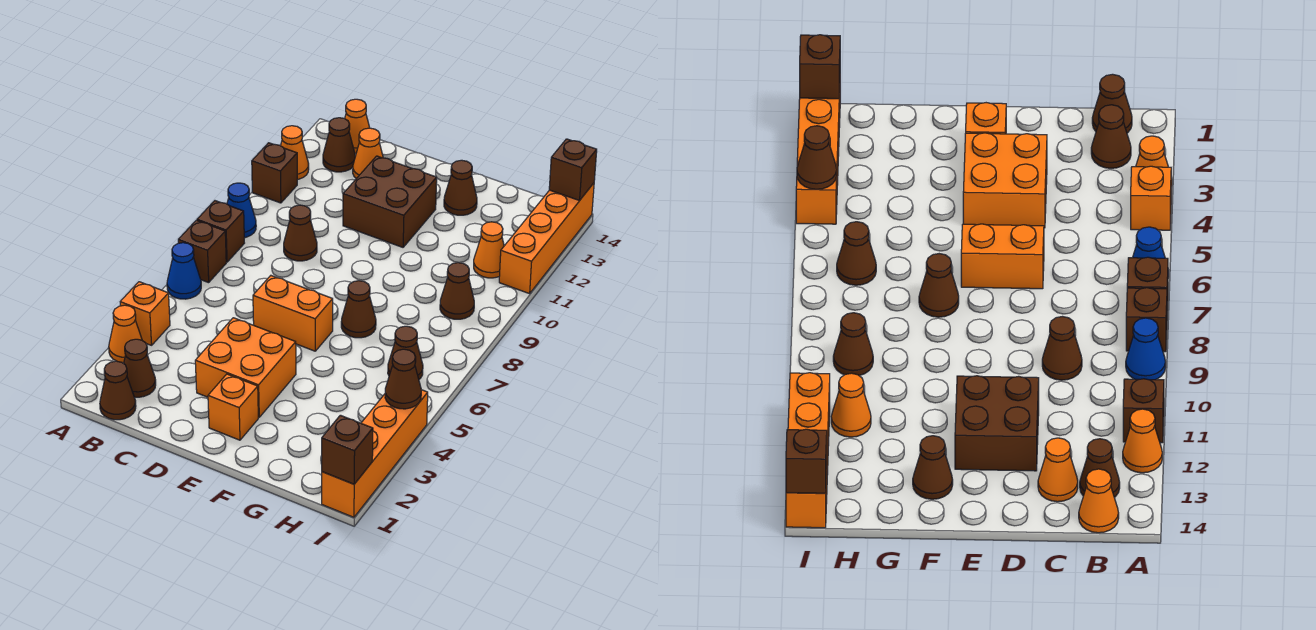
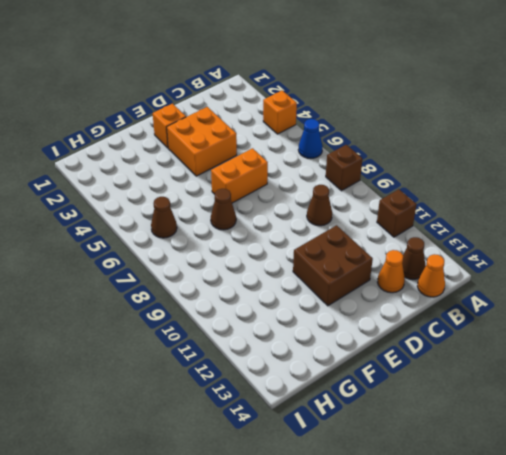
none -> orange 1x1 cone [109,305,142,363]
none -> brown 1x1 brick [178,220,226,283]
none -> blue 1x1 cone [227,183,256,238]

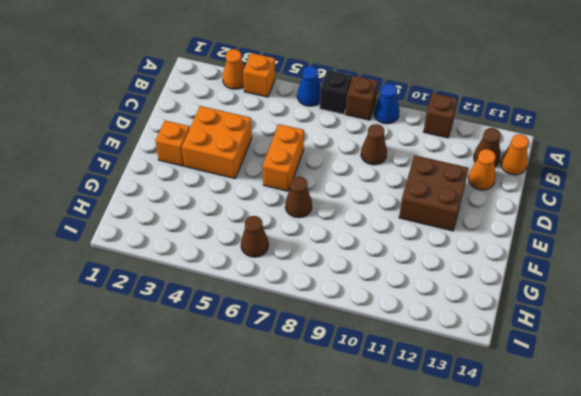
black 1x1 brick [320,70,352,114] -> brown 1x1 brick [178,220,226,283]
none -> orange 1x1 cone [281,126,309,180]
none -> brown 1x1 cone [100,361,136,420]
none -> brown 1x1 cone [124,339,156,397]

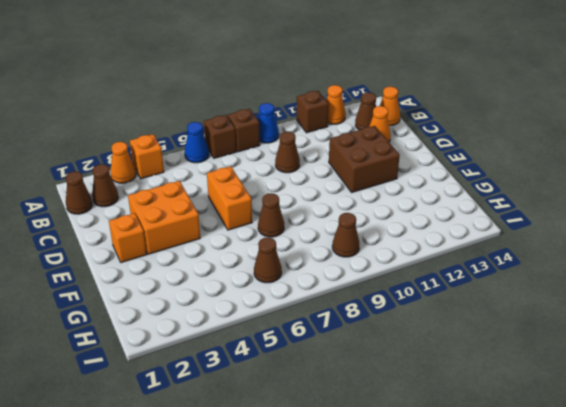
none -> brown 1x1 cone [444,160,477,215]
none -> orange 1x1 cone [474,222,504,278]
none -> orange 1x4 brick [322,390,428,517]

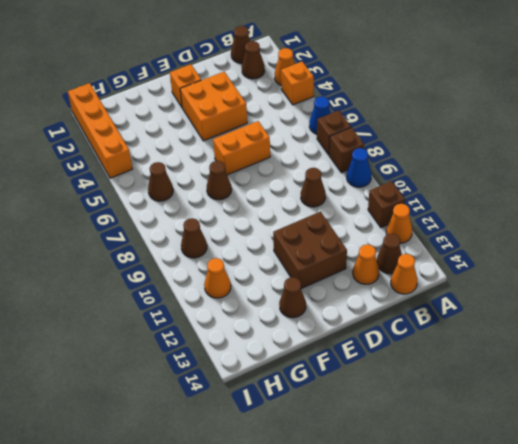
none -> orange 1x4 brick [499,183,594,294]
none -> brown 1x1 brick [322,415,373,484]
none -> brown 1x1 cone [385,349,421,409]

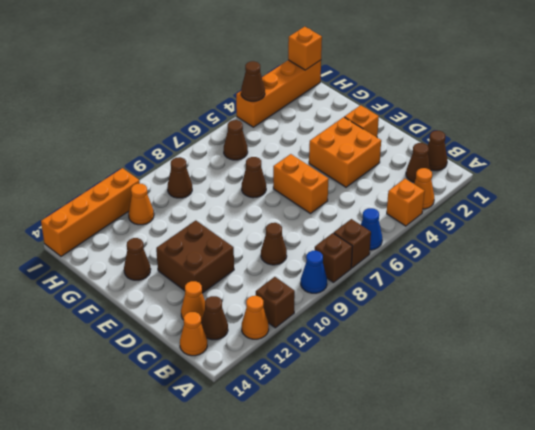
orange 1x1 brick [288,27,322,70] -> brown 1x1 brick [322,415,373,484]
none -> brown 1x1 brick [549,139,597,200]

